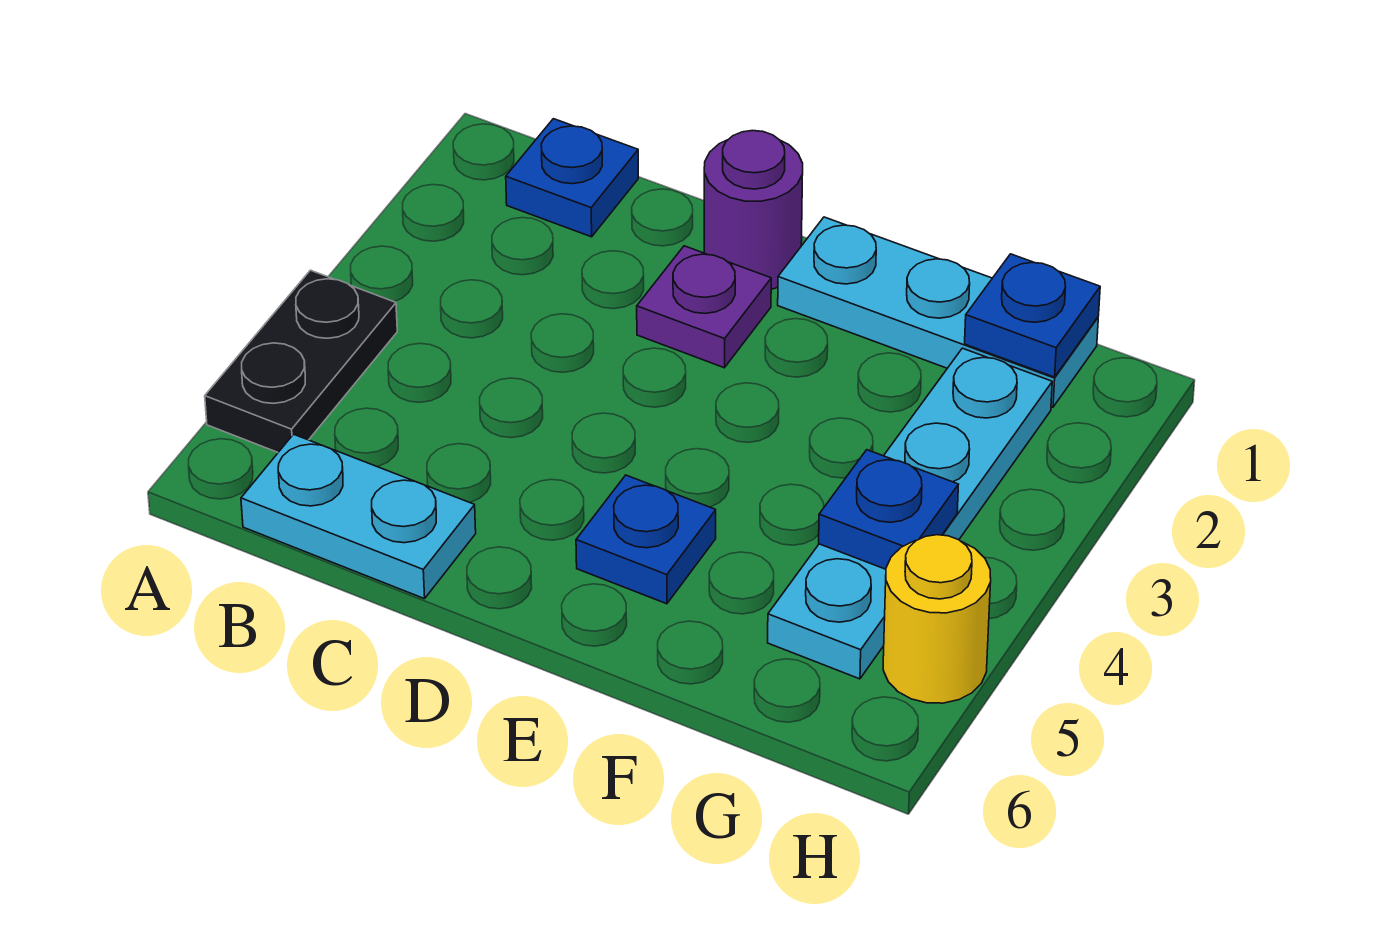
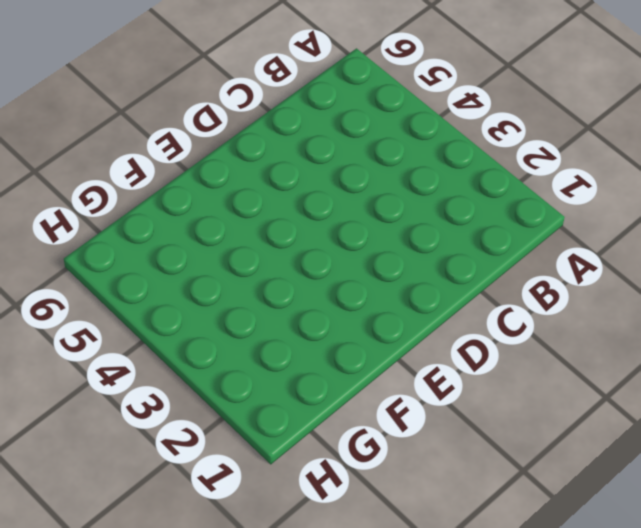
none -> black 1x2 plate [205,270,397,452]
none -> blue 1x1 plate [506,119,638,237]

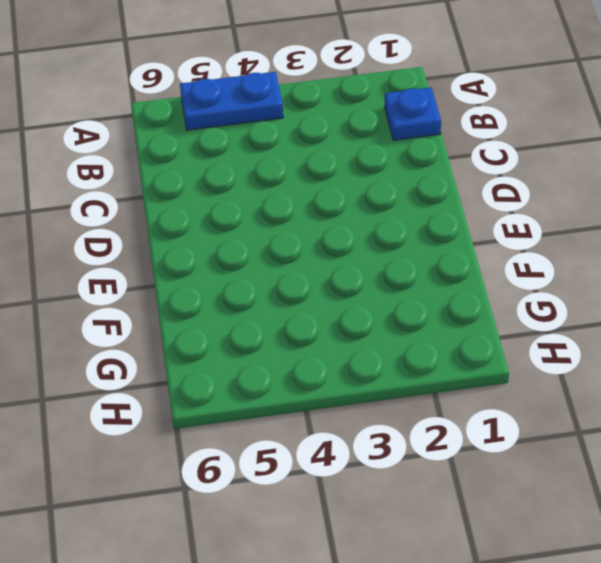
blue 1x2 plate [180,72,283,130] -> black 1x2 plate [205,270,397,452]
none -> cyan 1x2 plate [241,434,476,599]
none -> purple 1x1 round brick [704,131,803,289]

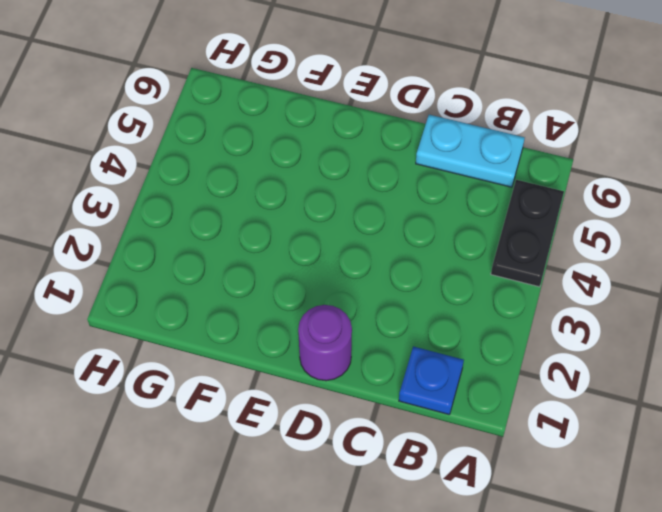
none -> purple 1x1 plate [637,246,771,368]
none -> cyan 1x3 plate [778,217,1098,407]

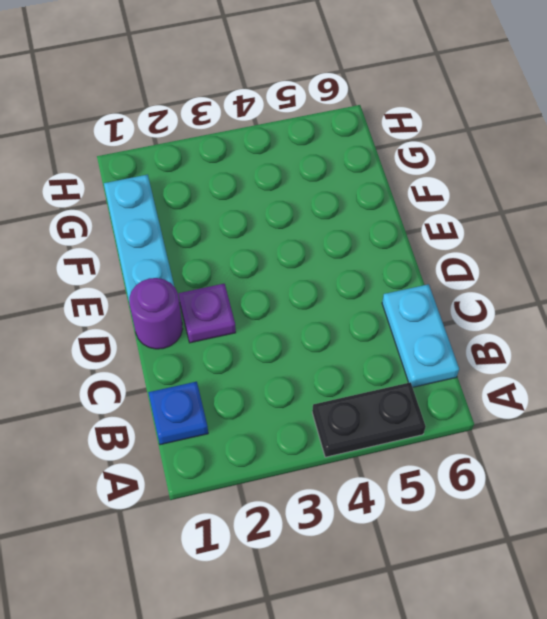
none -> blue 1x1 plate [576,475,716,604]
none -> cyan 1x4 plate [768,348,1052,679]

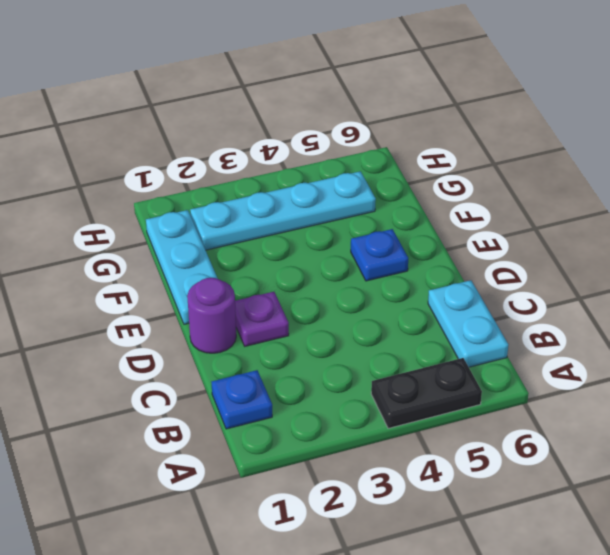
none -> yellow 1x1 round brick [883,535,991,703]
none -> blue 1x1 plate [965,254,1100,377]

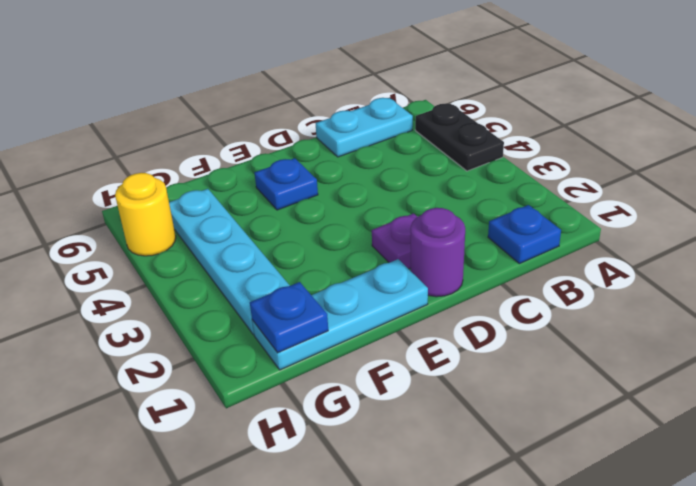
none -> blue 1x1 plate [819,450,958,569]

